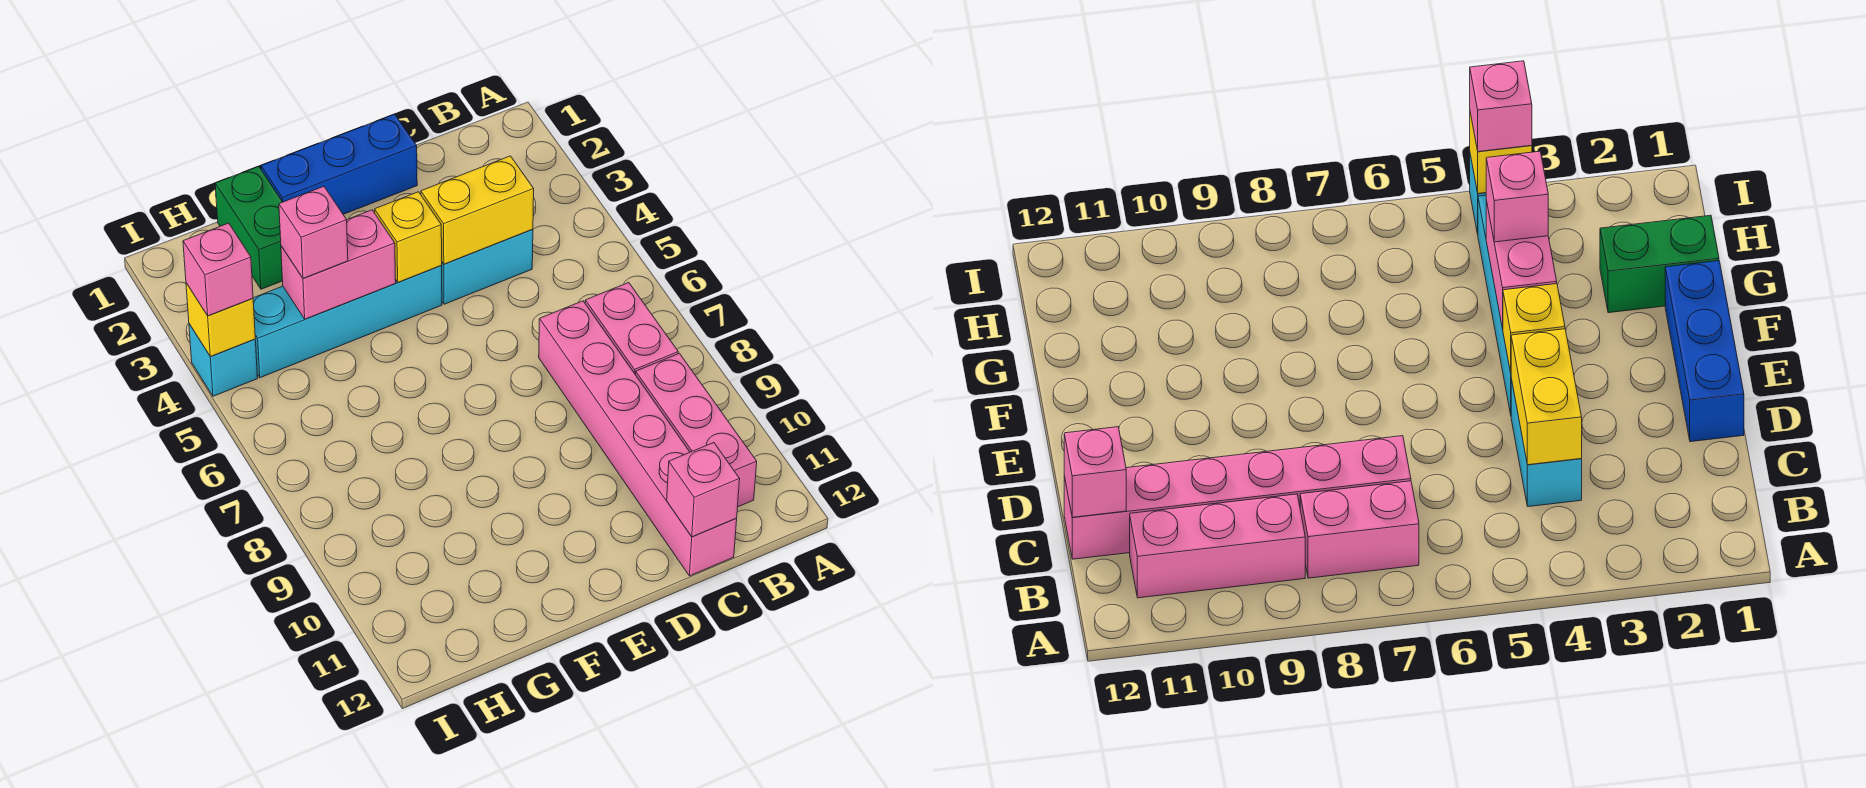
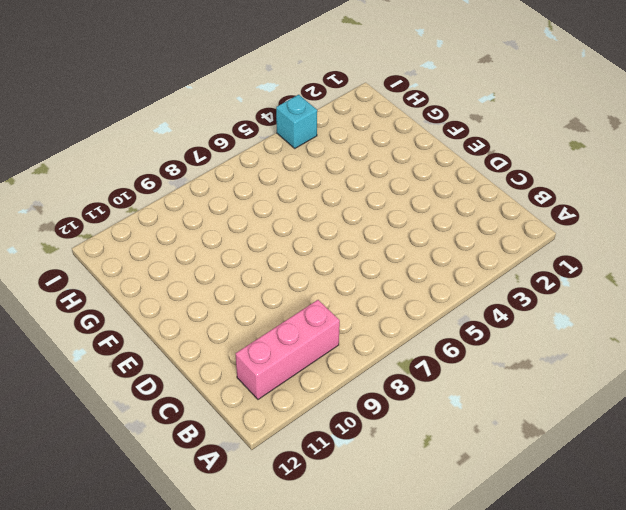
none -> pink 1x2 brick [585,283,678,375]
none -> cyan 1x2 brick [441,229,533,304]
none -> pink 1x6 brick [539,301,737,576]

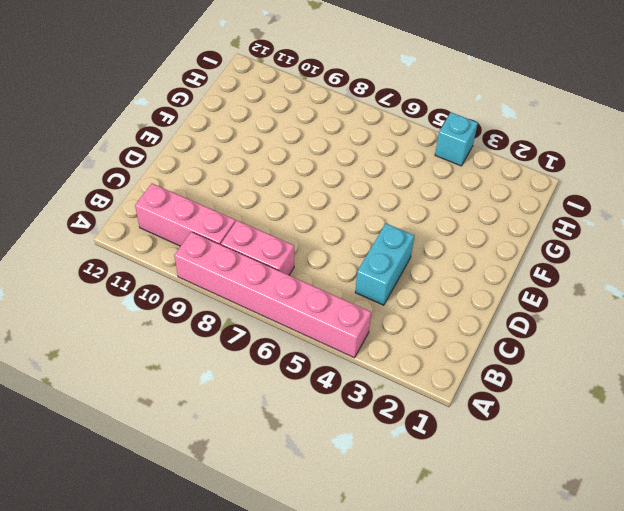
pink 1x6 brick [174,232,371,358] -> pink 1x6 brick moved to [539,301,737,576]
none -> blue 1x3 brick [261,114,417,214]
none -> cyan 1x4 brick [253,266,442,378]
none -> green 1x2 brick [215,166,282,289]

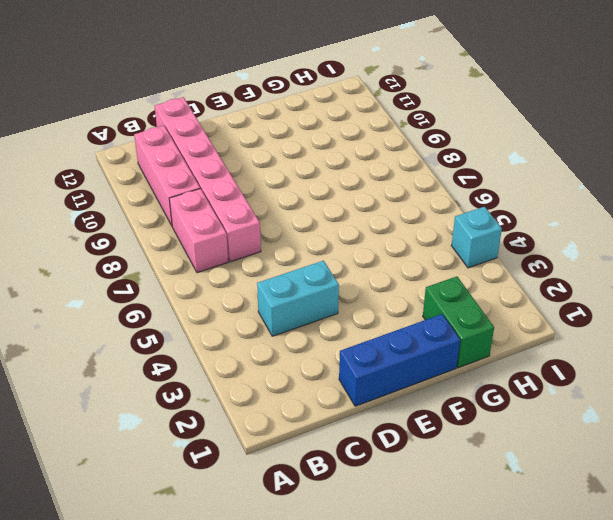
none -> cyan 1x4 brick [253,266,442,378]
none -> yellow 1x2 brick [421,156,534,264]
none -> pink 1x1 brick [667,443,740,537]

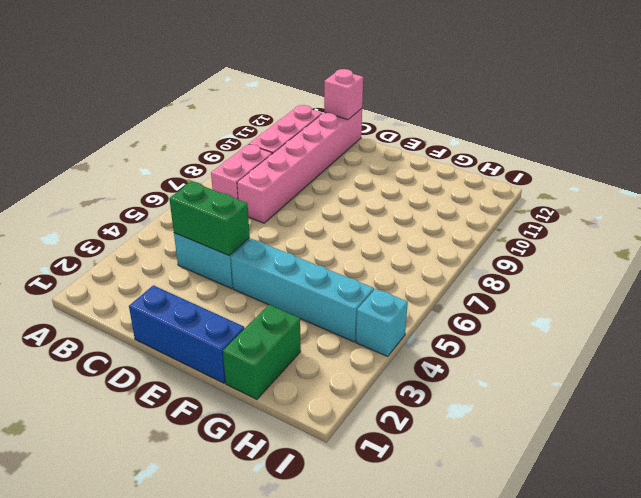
green 1x2 brick [169,182,250,255] -> yellow 1x2 brick [421,156,534,264]
none -> yellow 1x1 brick [375,192,442,282]
none -> pink 1x2 brick [281,210,396,319]
none -> yellow 1x1 brick [186,283,255,357]

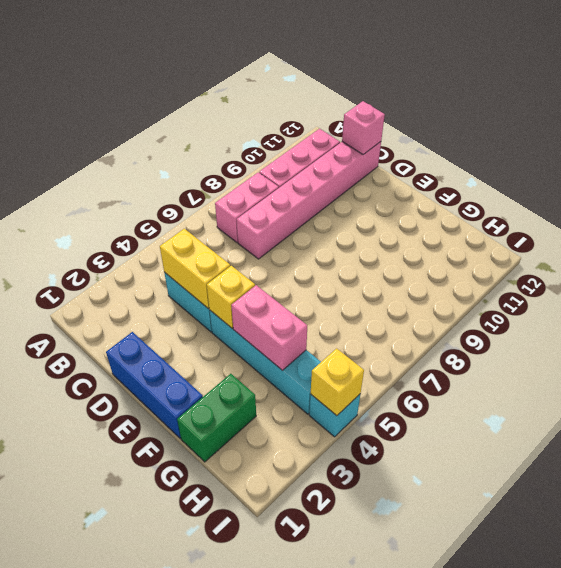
none -> pink 1x1 brick [279,186,348,278]
none -> pink 1x1 brick [183,223,253,316]

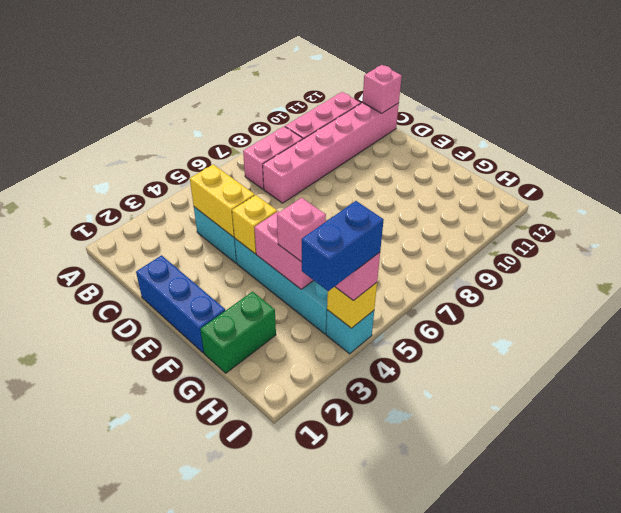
blue 1x2 brick [301,201,384,291] -> none

